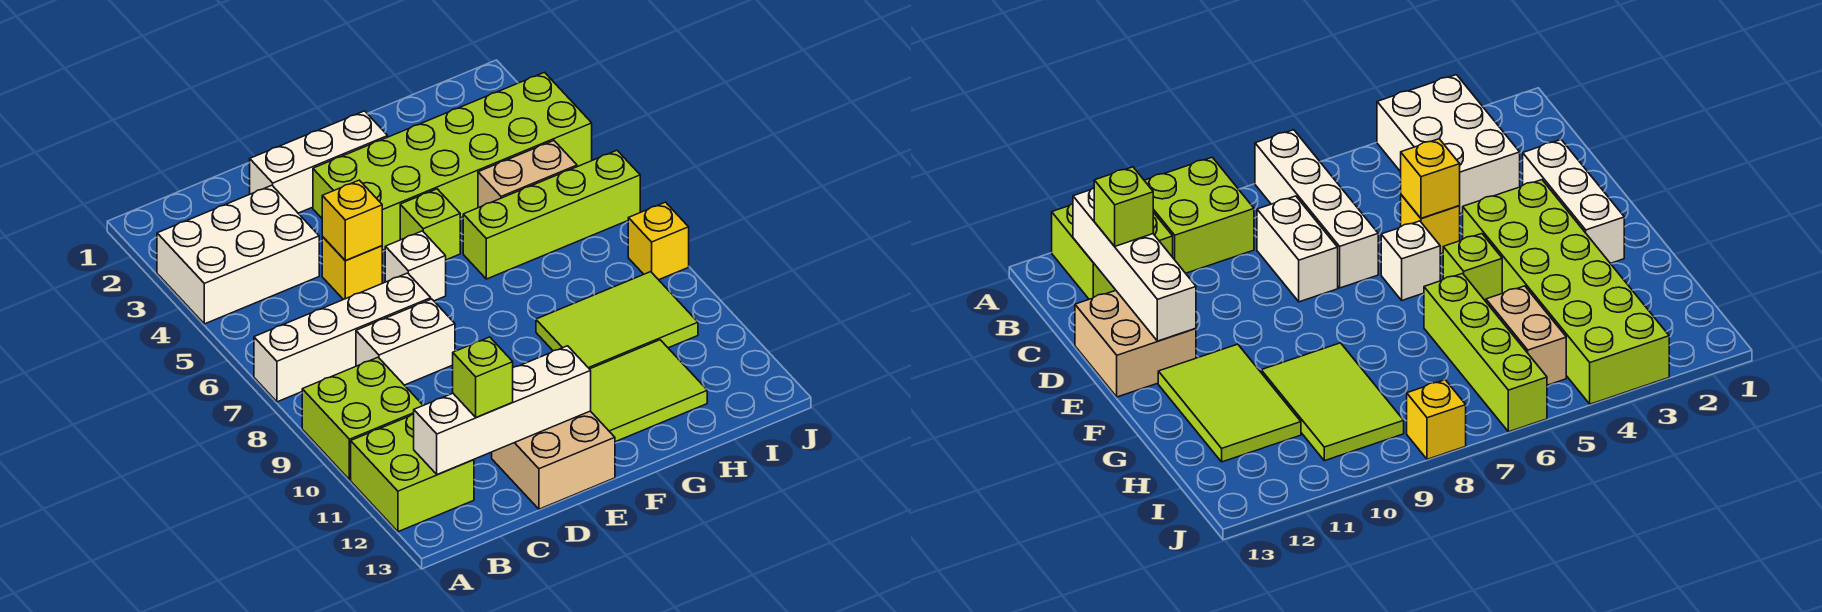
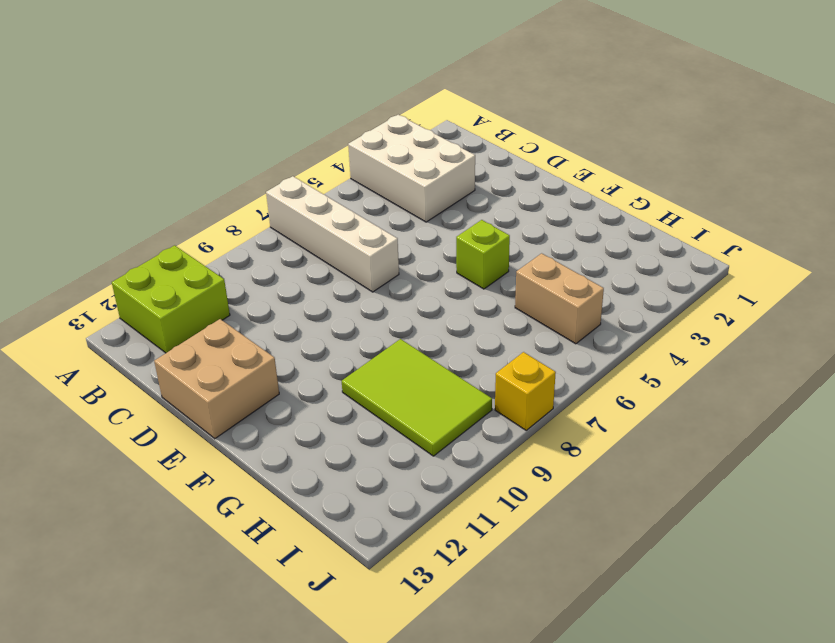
none -> lime 2x2 brick [302,357,423,480]
none -> white 1x2 brick [356,299,455,385]
none -> white 1x3 brick [250,111,388,213]

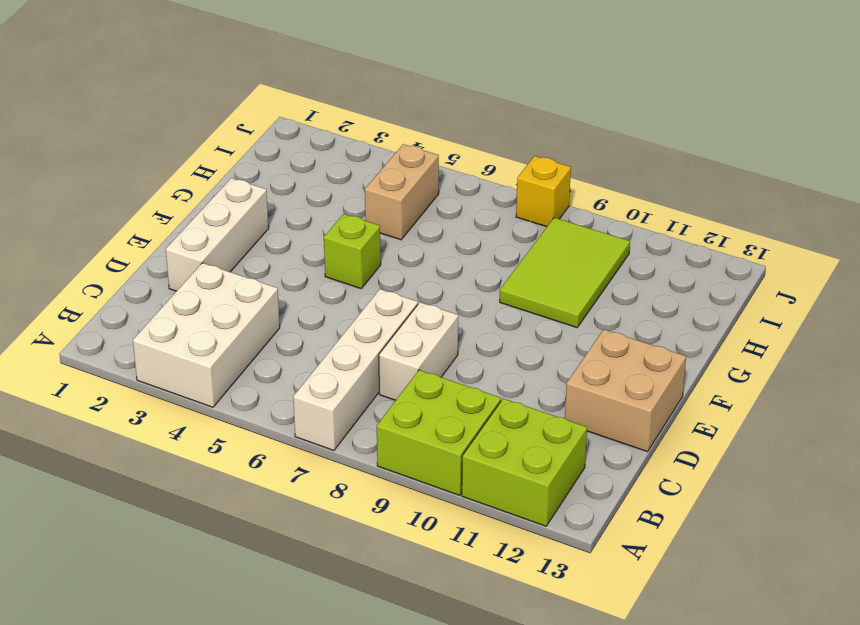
none -> yellow 1x1 brick [322,237,382,300]
none -> lime 2x6 brick [313,72,592,250]
none -> white 1x1 brick [385,231,446,301]

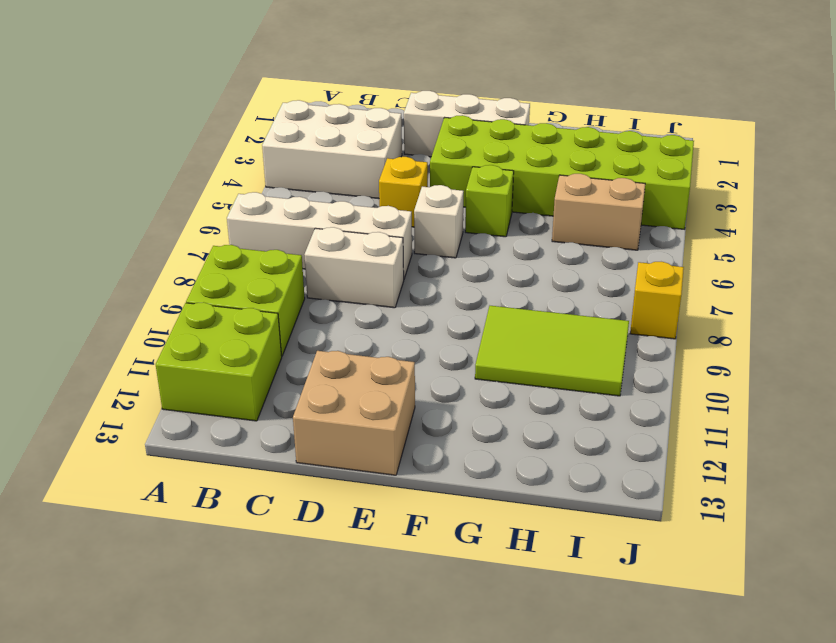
none -> lime 2x3 tile [590,340,707,442]
none -> lime 1x4 brick [463,150,640,279]
none -> white 1x4 brick [414,346,591,474]

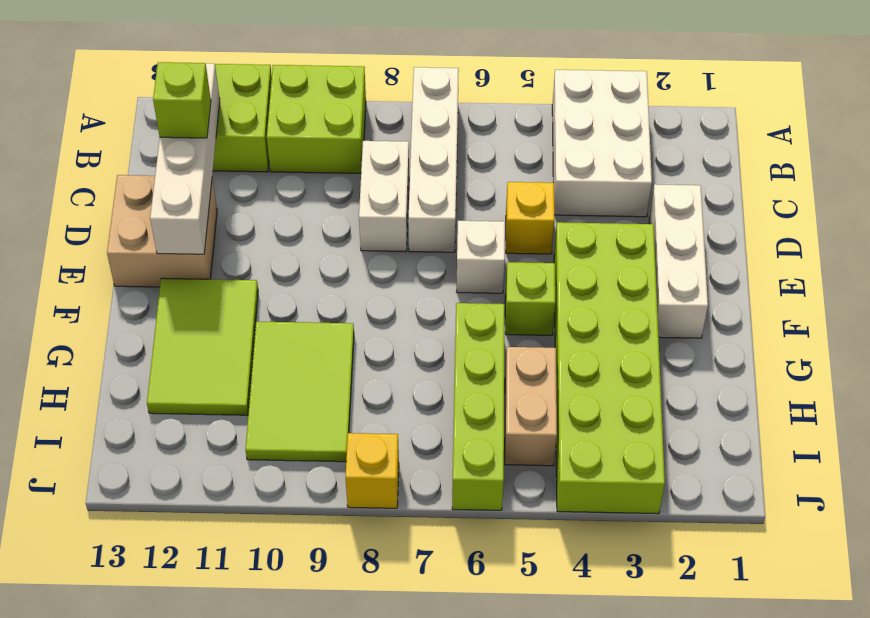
none -> yellow 1x1 brick [322,180,382,261]

